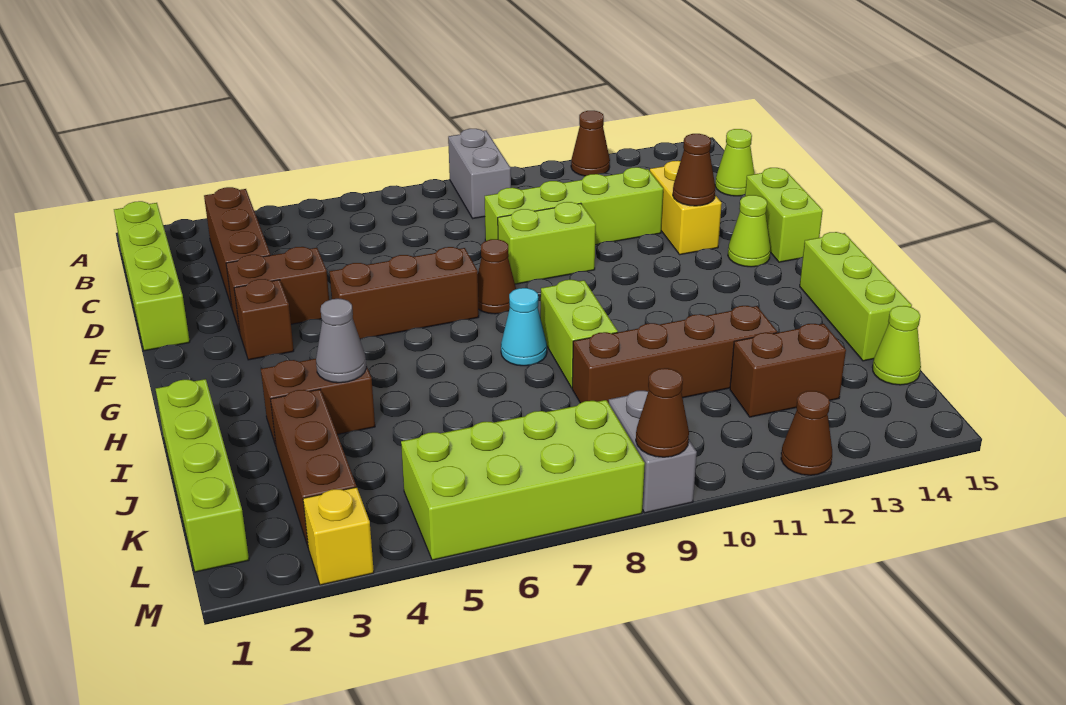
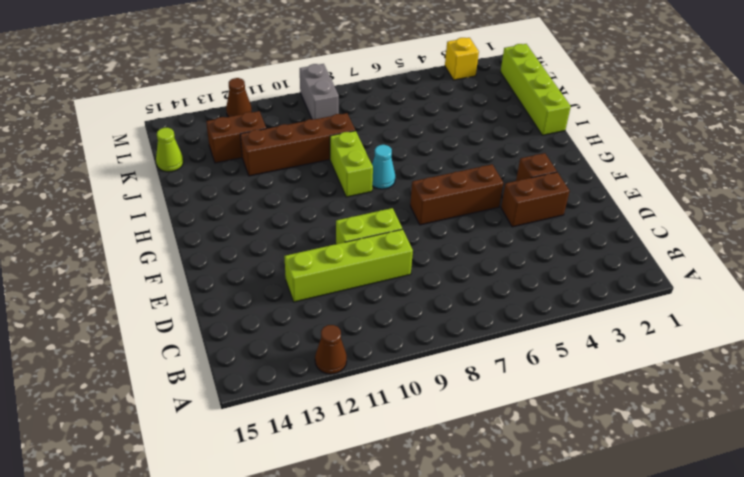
none -> grey 1x2 brick [448,129,511,218]
none -> lime 1x4 brick [114,201,190,351]
none -> brown 1x3 brick [204,187,270,307]
none -> lime 1x1 cone [715,129,754,196]

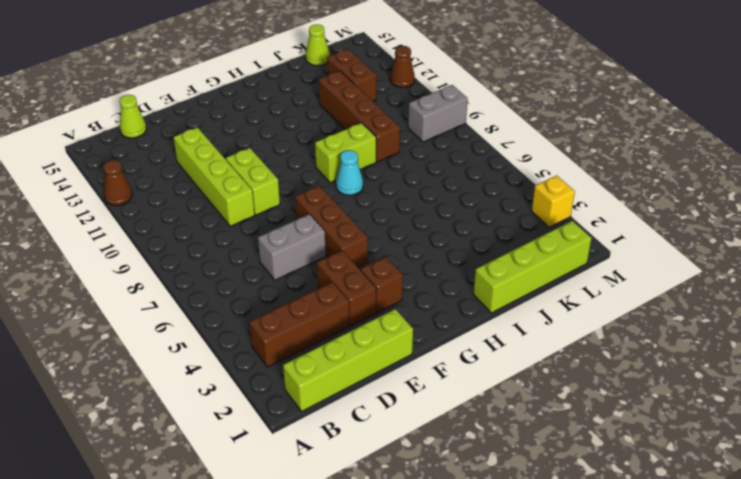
grey 1x2 brick [258,214,326,280] -> grey 1x2 brick moved to [448,129,511,218]
none -> yellow 1x2 brick [650,161,722,255]
none -> lime 1x2 brick [745,168,823,262]
none -> brown 1x1 cone [478,239,516,314]
none -> lime 1x1 cone [728,195,771,267]

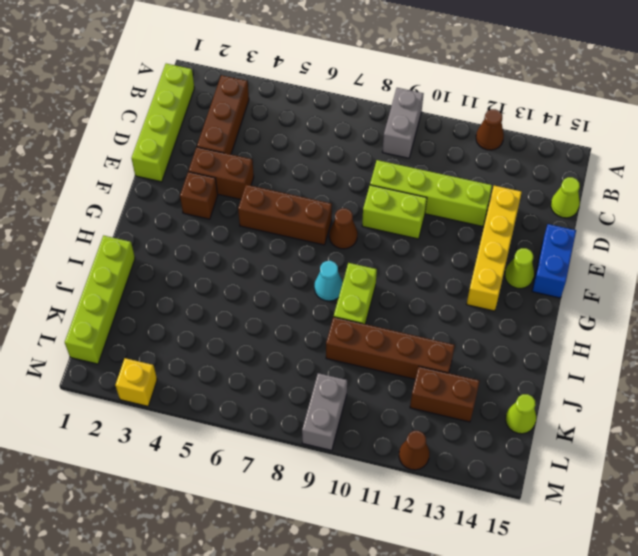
yellow 1x4 brick [467,186,522,311] -> yellow 1x2 brick [650,161,722,255]
blue 1x2 brick [532,224,576,298] -> lime 1x2 brick [745,168,823,262]
none -> lime 1x3 brick [800,232,912,361]
none -> brown 1x2 brick [261,359,375,445]
none -> brown 1x3 brick [271,389,356,546]
none -> lime 2x4 brick [401,400,645,560]

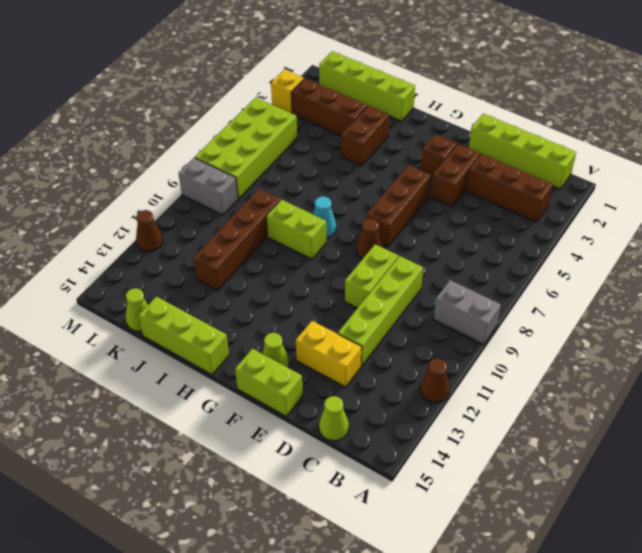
none -> brown 1x2 brick [730,324,846,417]
none -> brown 1x1 cone [673,134,715,206]
none -> grey 1x1 cone [316,299,366,383]
none -> brown 1x1 cone [636,368,689,457]

